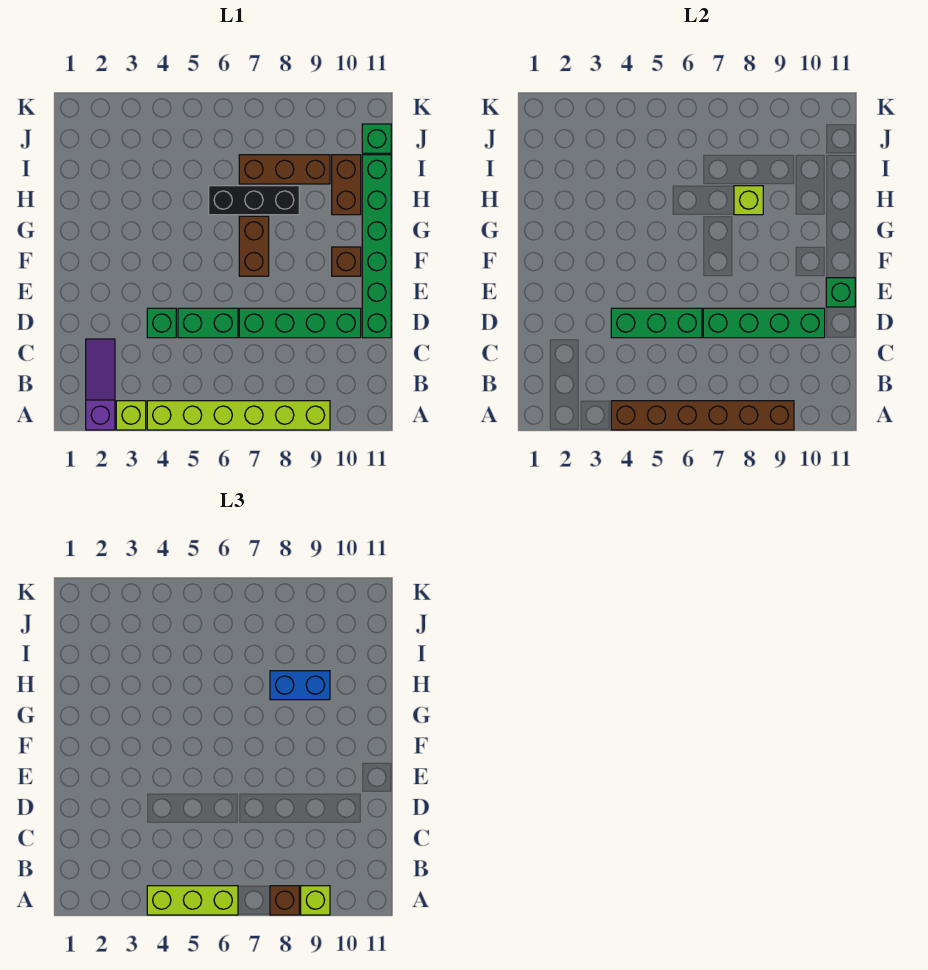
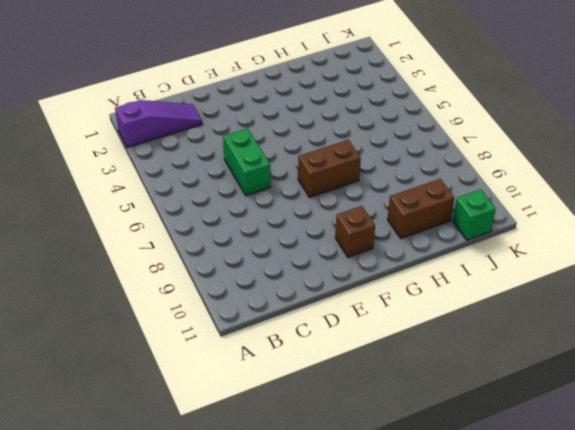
none -> lime 1x1 brick [116,401,146,430]
none -> lime 1x6 brick [147,401,330,430]
none -> green 1x1 brick [147,308,176,338]

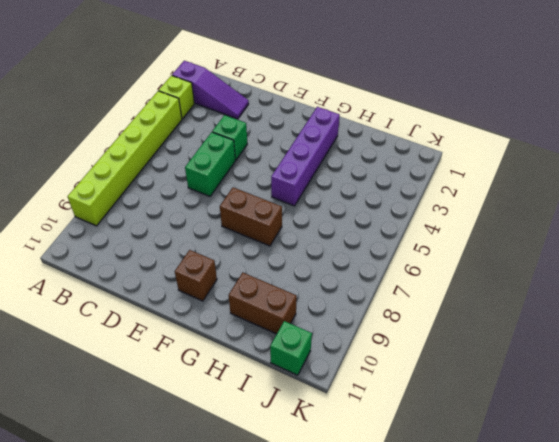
purple 1x4 brick [271,107,340,206] -> none
none -> green 1x4 brick [239,308,361,338]
none -> green 1x6 brick [362,155,391,338]
none -> black 1x3 brick [209,186,299,215]

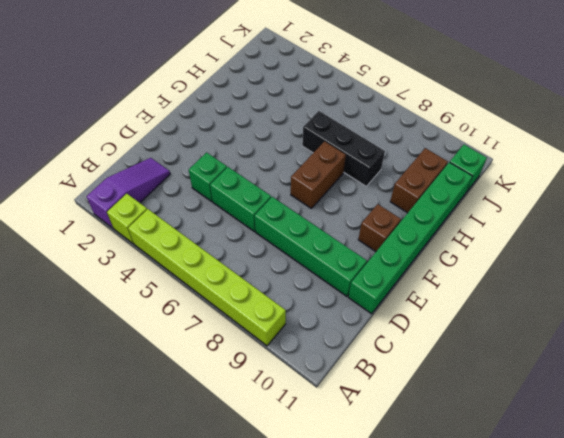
none -> brown 1x3 brick [239,155,330,184]
none -> brown 1x6 brick [611,401,794,430]
none -> green 1x3 brick [611,308,702,338]

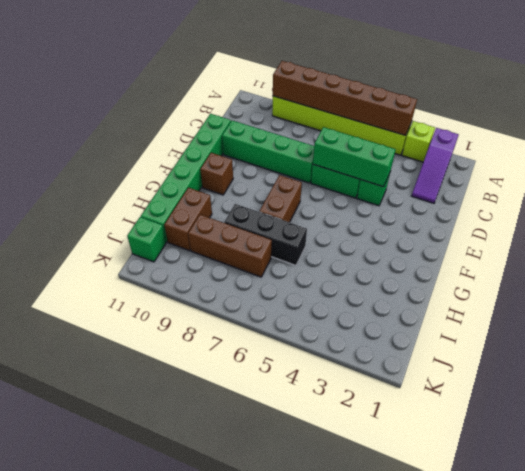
none -> green 1x4 brick [703,308,825,338]
none -> green 1x1 brick [826,278,855,307]
none -> lime 1x1 brick [734,186,763,215]

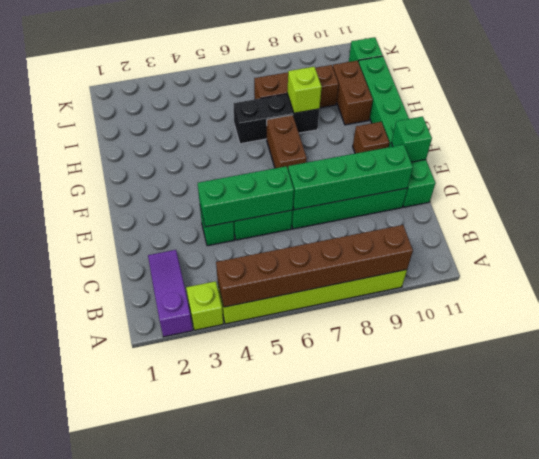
none -> lime 1x3 brick [147,886,238,915]
none -> brown 1x1 brick [270,886,299,915]
none -> lime 1x1 brick [301,886,330,915]

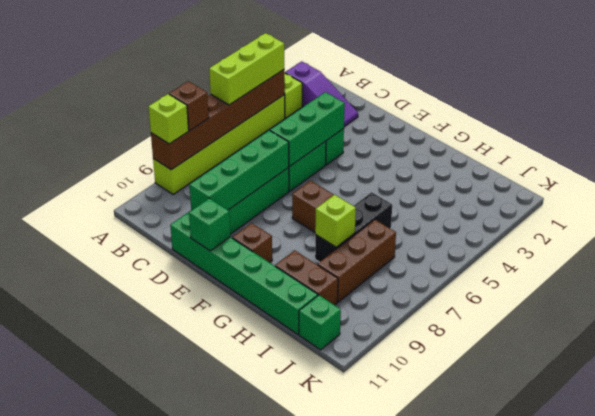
none -> blue 1x2 brick [270,671,330,700]

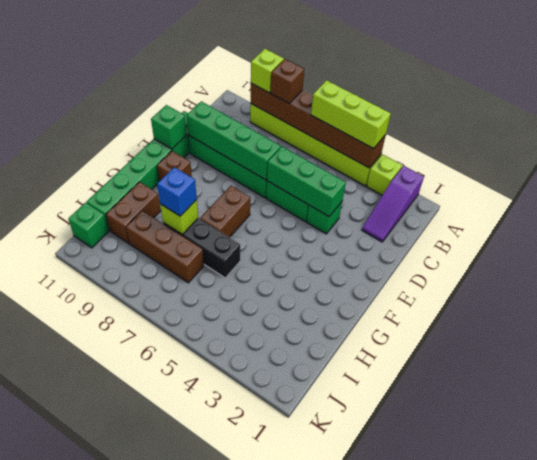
blue 1x1 brick [157,167,197,216] -> blue 1x2 brick [270,671,330,700]

